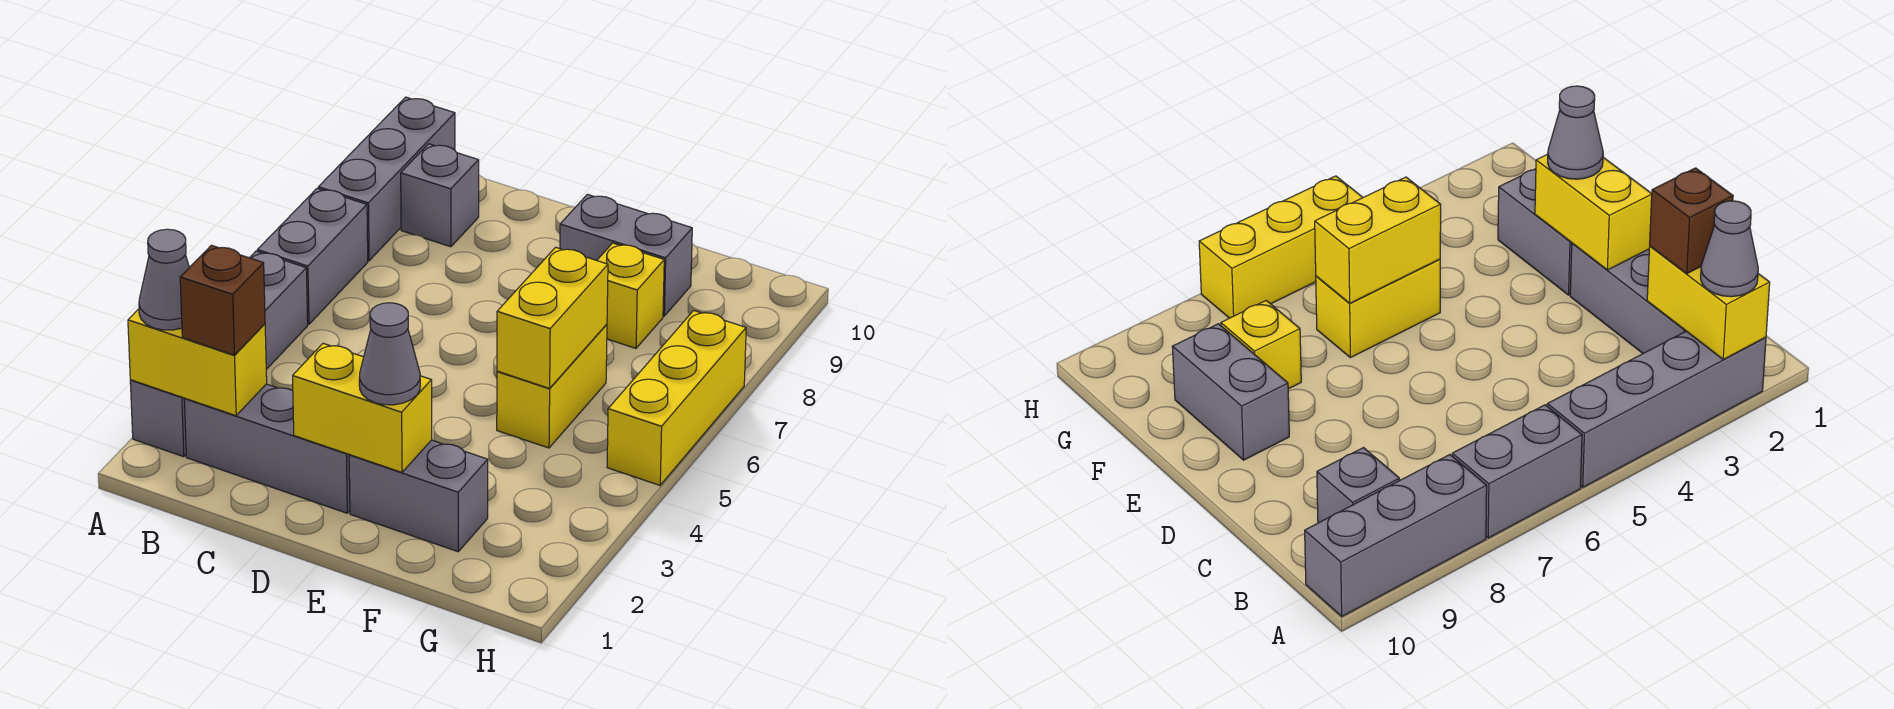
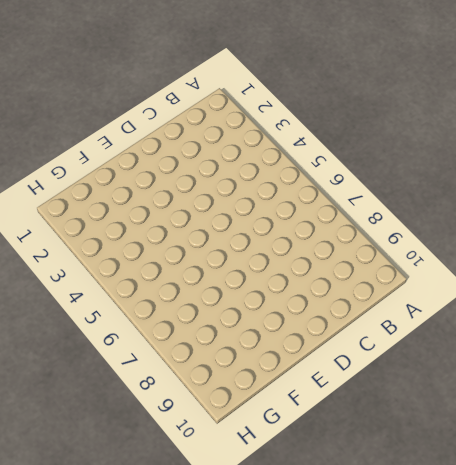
none -> grey 1x4 brick [130,251,308,457]
none -> grey 1x2 brick [257,188,368,324]
none -> grey 1x3 brick [318,97,455,261]

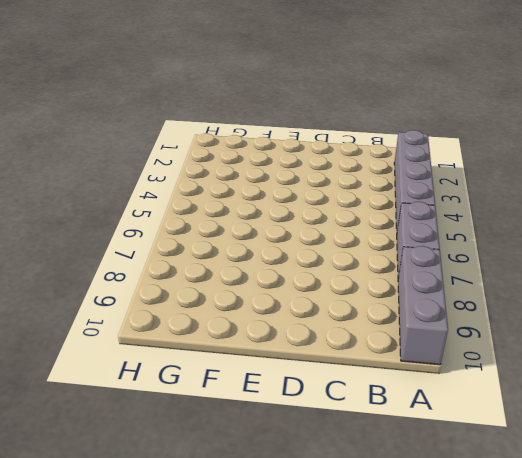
none -> grey 1x3 brick [184,384,350,513]
none -> grey 1x1 brick [401,144,479,247]
none -> grey 1x2 brick [349,440,488,552]

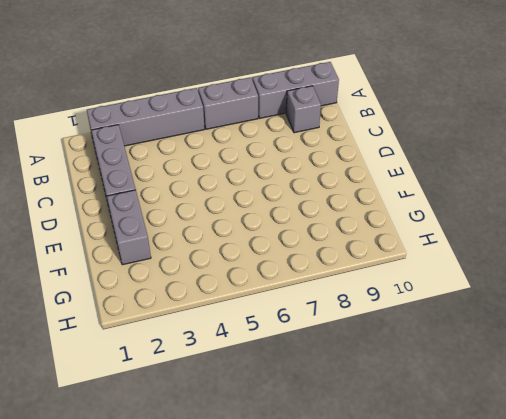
none -> grey 1x2 brick [560,194,692,316]
none -> yellow 1x2 brick [497,324,607,448]
none -> yellow 1x1 brick [597,243,664,348]

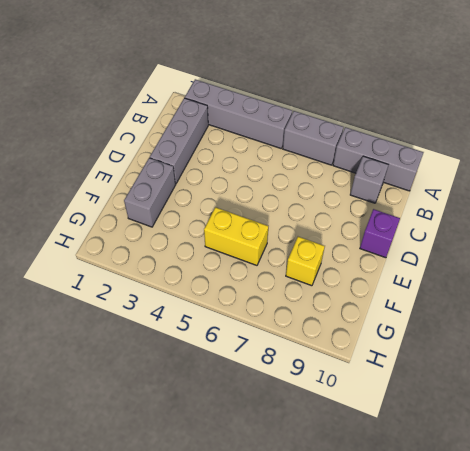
purple 1x1 brick [360,209,400,258] -> none
none -> grey 1x2 brick [560,194,692,316]
none -> yellow 1x3 brick [607,311,746,485]
none -> yellow 1x2 brick [128,309,267,416]

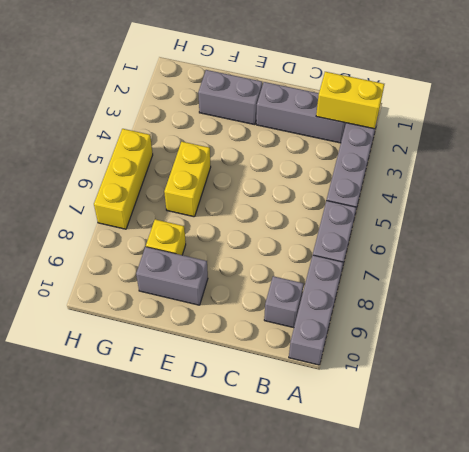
none -> yellow 1x2 brick [293,343,432,472]
none -> yellow 1x2 brick [497,247,608,388]
none -> grey 1x1 cone [139,229,189,330]

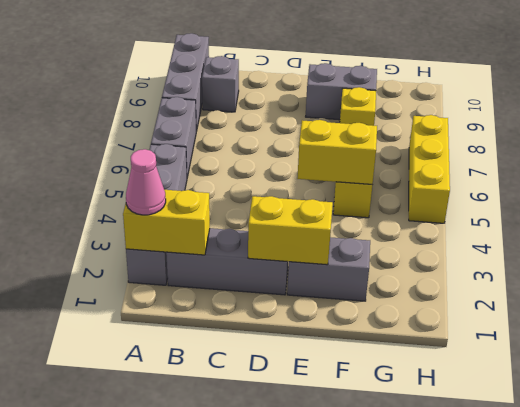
pink 1x1 cone [126,149,166,215] -> grey 1x1 cone [139,229,189,330]
yellow 1x2 brick [297,120,377,185] -> yellow 1x2 brick turned to [497,247,608,388]
none -> brown 1x1 brick [180,245,265,355]
none -> grey 1x1 cone [359,303,420,405]

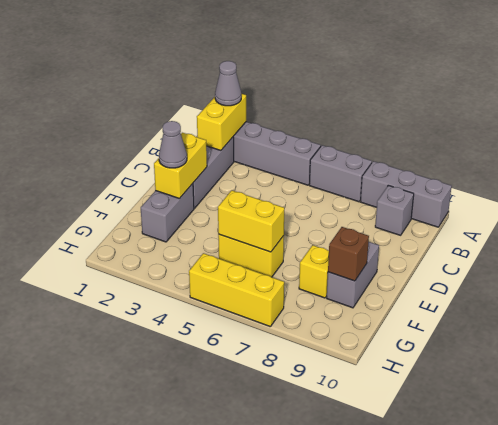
brown 1x1 brick [328,227,369,281] -> brown 1x1 brick moved to [180,245,265,355]

